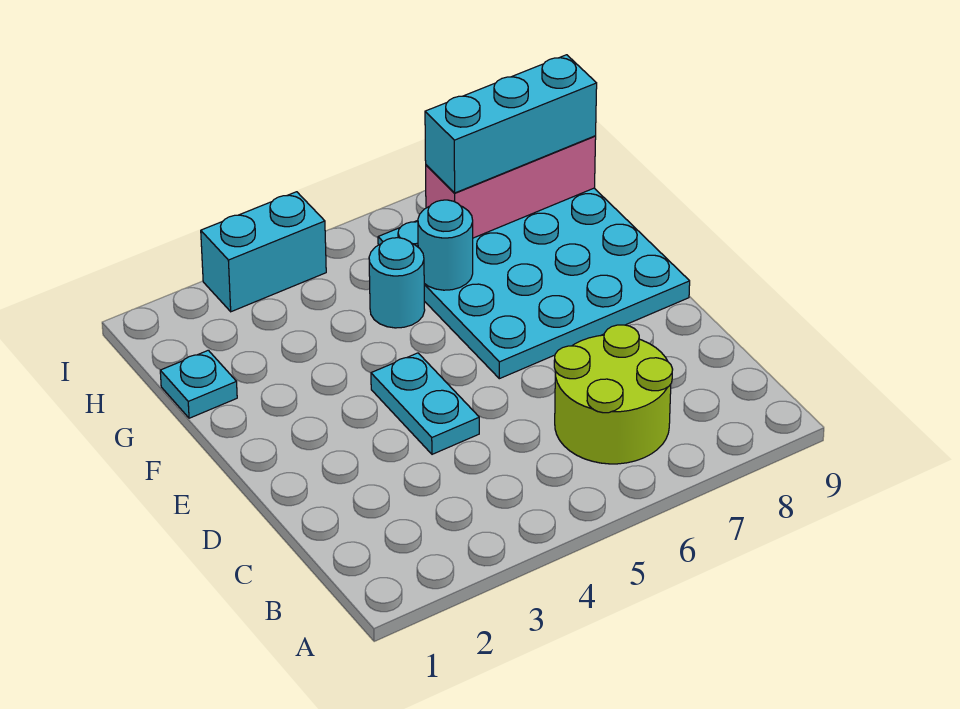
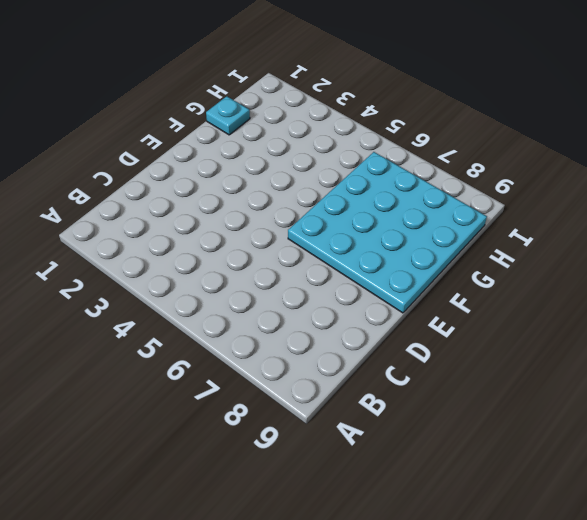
none -> lime 2x2 round brick [554,325,673,464]
none -> cyan 1x2 plate [371,353,479,454]

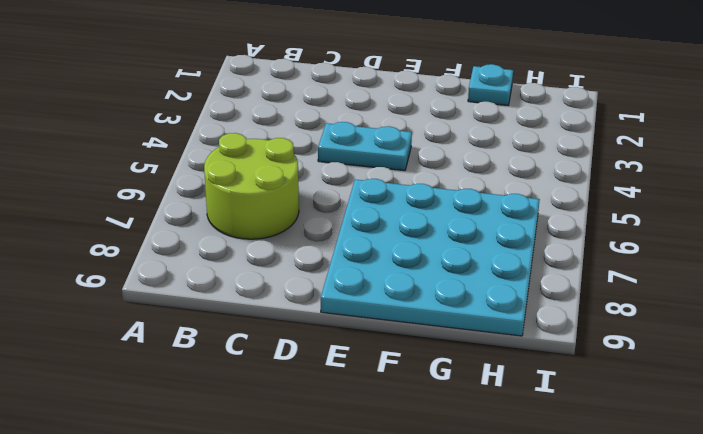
none -> cyan 1x1 round brick [369,238,425,328]
none -> cyan 1x2 brick [201,192,326,312]

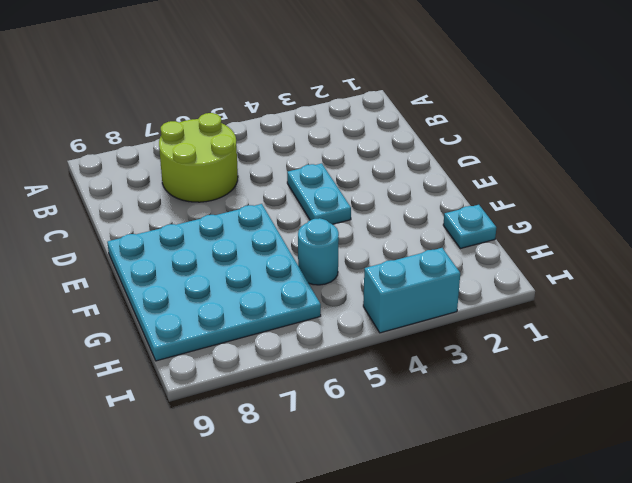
none -> cyan 1x1 round brick [418,200,473,290]
none -> pink 1x3 brick [426,136,596,238]

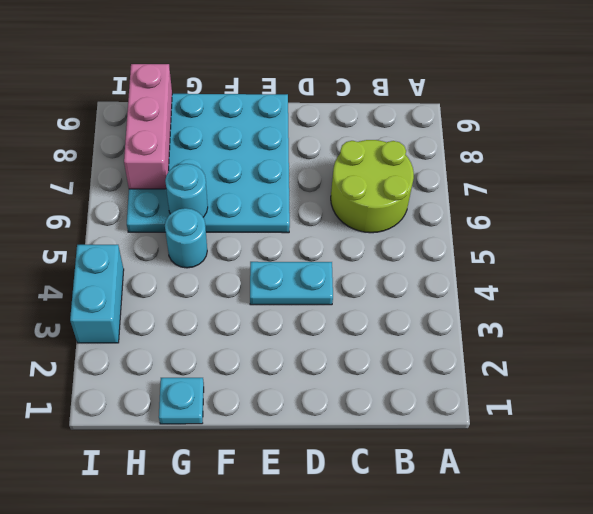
none -> cyan 1x3 brick [425,55,597,193]

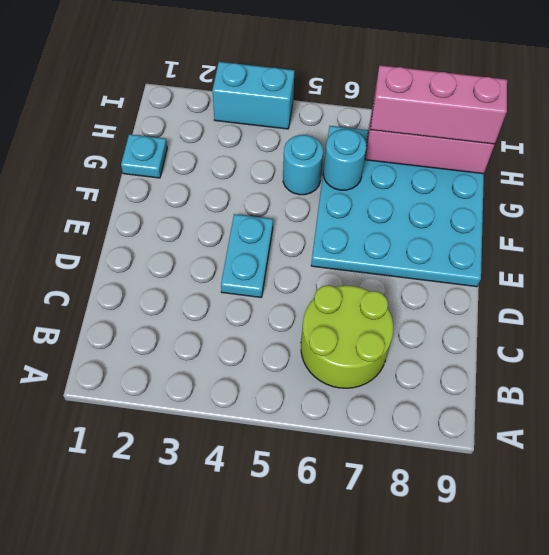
pink 1x3 brick [371,65,507,144] -> cyan 1x3 brick [425,55,597,193]

